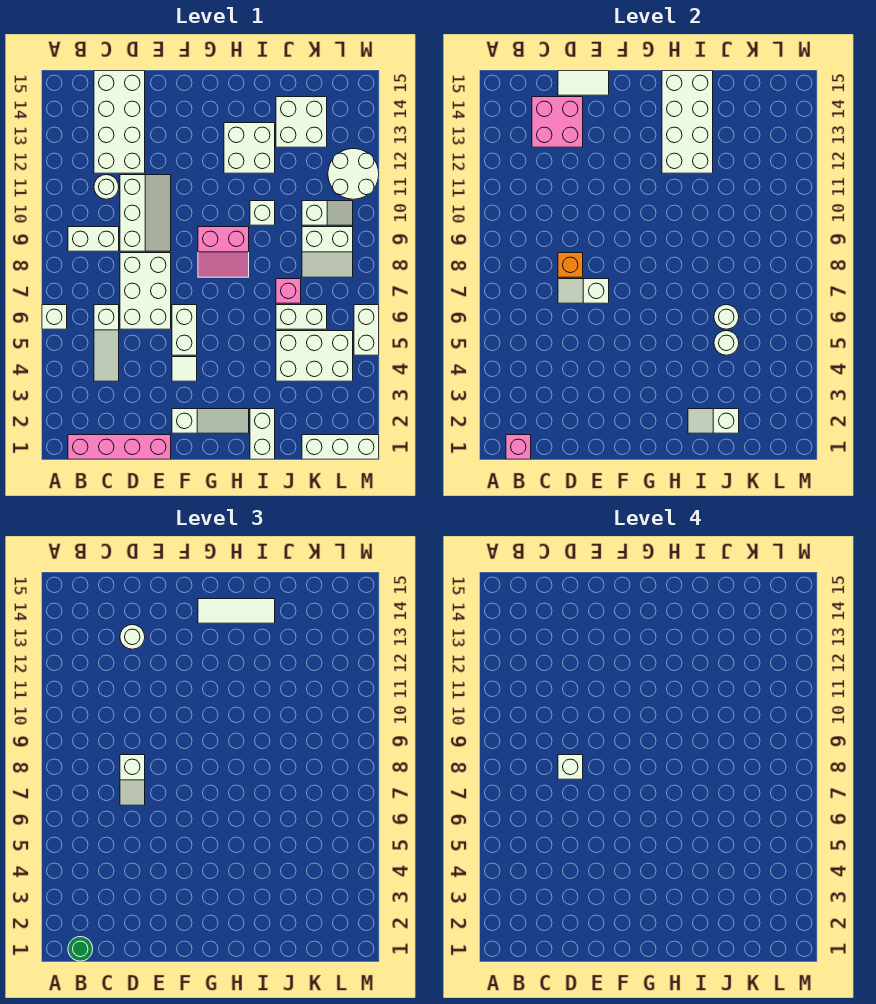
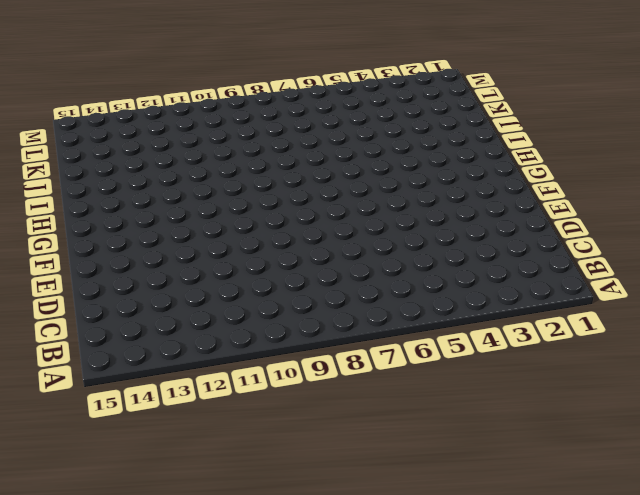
none -> white 1x1 brick [42,305,67,329]
none -> pink 1x4 brick [68,435,171,459]
none -> white 1x2 brick [68,227,119,251]
none -> white 1x3 slope [94,305,119,381]

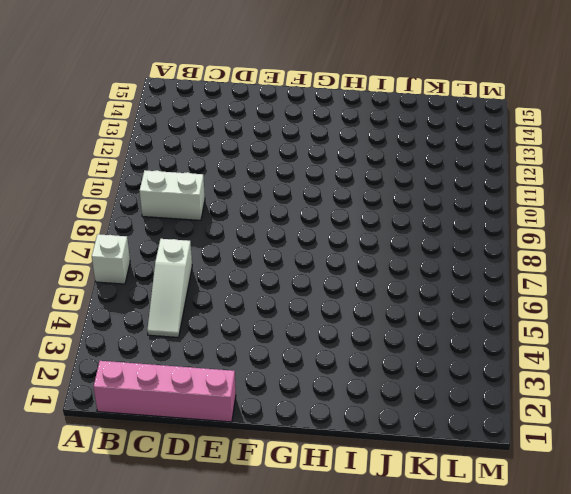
none -> white 1x1 round brick [94,175,119,199]
none -> white 2x4 brick [94,71,145,173]
none -> white 2x3 brick [120,253,171,329]
none -> white 2x3 slope [120,175,171,251]

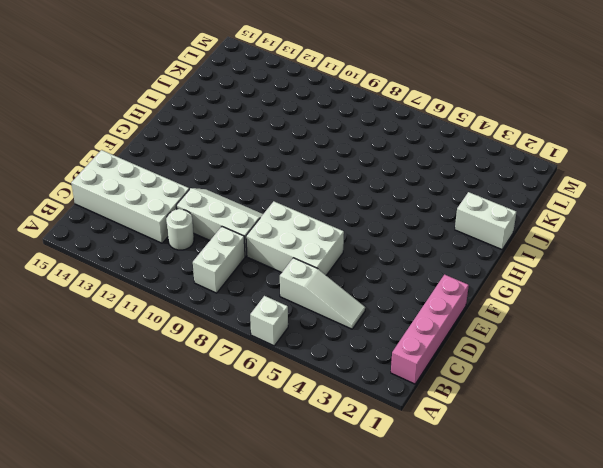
none -> white 1x3 slope [172,409,249,433]
none -> white 1x1 tile [172,357,197,381]
none -> white 1x2 brick [172,305,197,355]
none -> pink 2x2 slope [198,227,249,277]

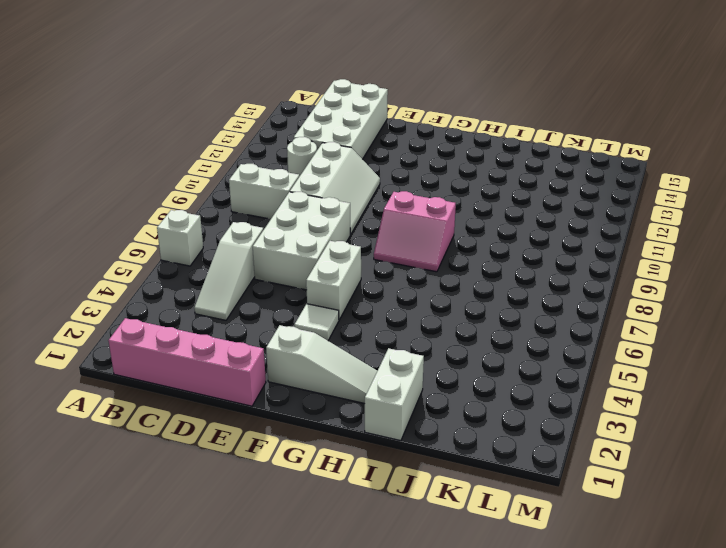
none -> white 2x2 brick [224,123,275,173]
none -> white 1x1 brick [250,201,275,225]
none -> white 2x3 brick [276,331,353,381]
none -> white 1x2 brick [276,305,327,329]

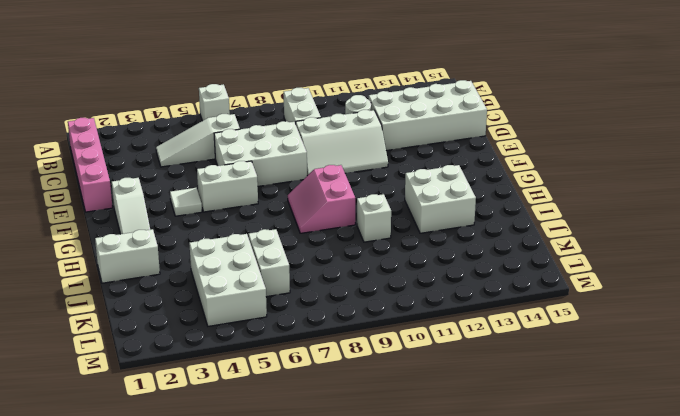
none -> pink 1x1 brick [276,279,301,303]
none -> white 2x2 brick [276,97,327,147]
none -> white 1x3 brick [302,435,379,459]
none -> white 2x2 slope [302,227,353,277]

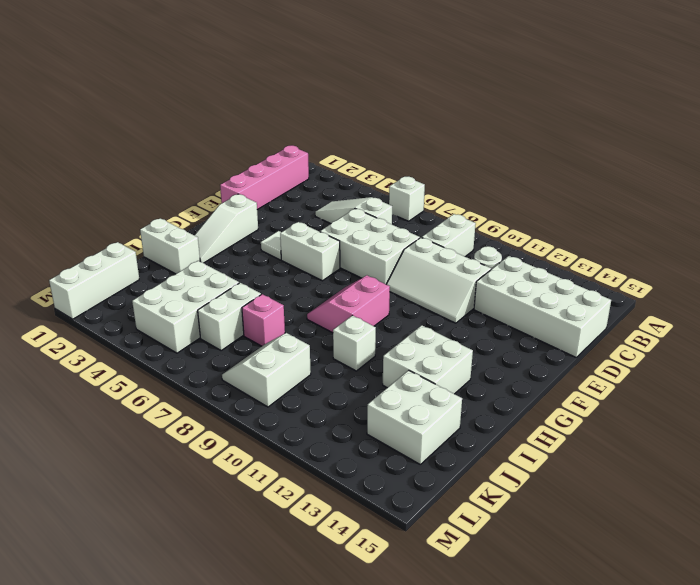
none -> white 1x2 slope [302,201,353,225]
none -> white 2x2 round brick [328,149,379,199]
none -> white 1x2 brick [354,305,379,355]
none -> pink 1x1 brick [506,435,531,459]

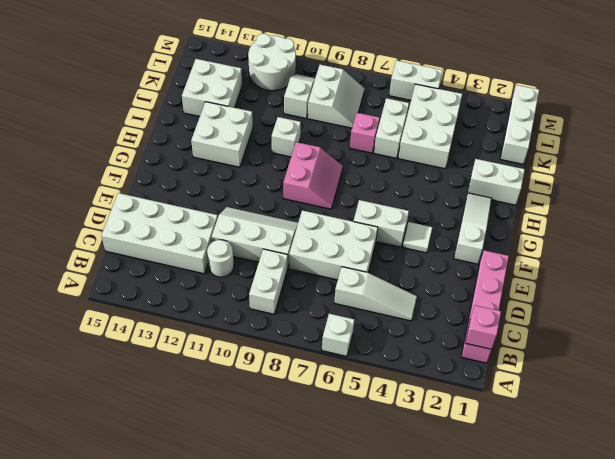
none -> pink 2x2 brick [532,97,583,147]
none -> white 1x2 slope [558,279,609,303]
none -> orange 1x1 brick [558,253,583,277]
none -> white 1x2 tile [558,71,609,95]

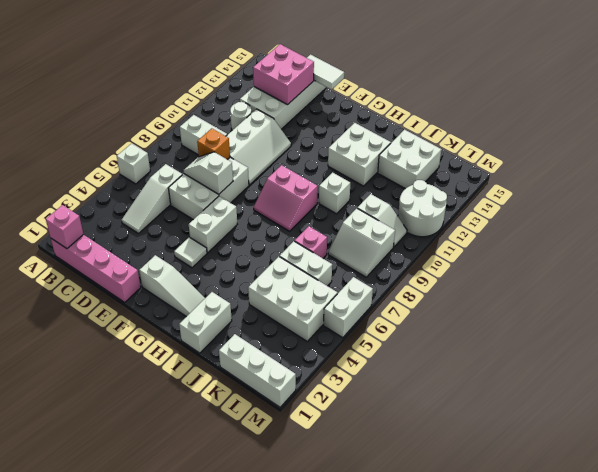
none -> white 2x4 brick [662,71,713,173]
none -> white 1x2 slope [688,409,739,433]
none -> white 1x1 round brick [714,331,739,355]
none -> white 1x1 round brick [714,305,739,329]

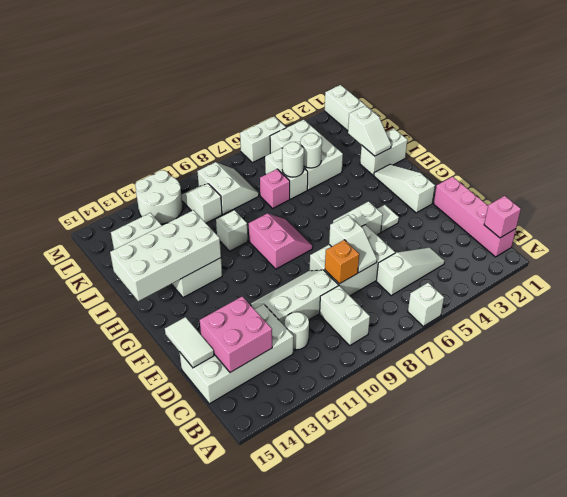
none -> green 1x1 round brick [68,937,93,961]
none -> white 1x2 slope [120,755,145,805]
none -> white 1x1 round brick [120,625,145,649]
none -> white 1x3 tile [198,599,275,623]

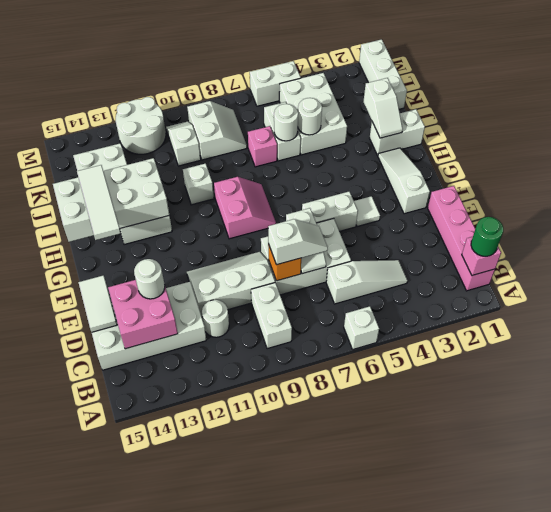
none -> white 1x1 brick [558,755,583,779]

